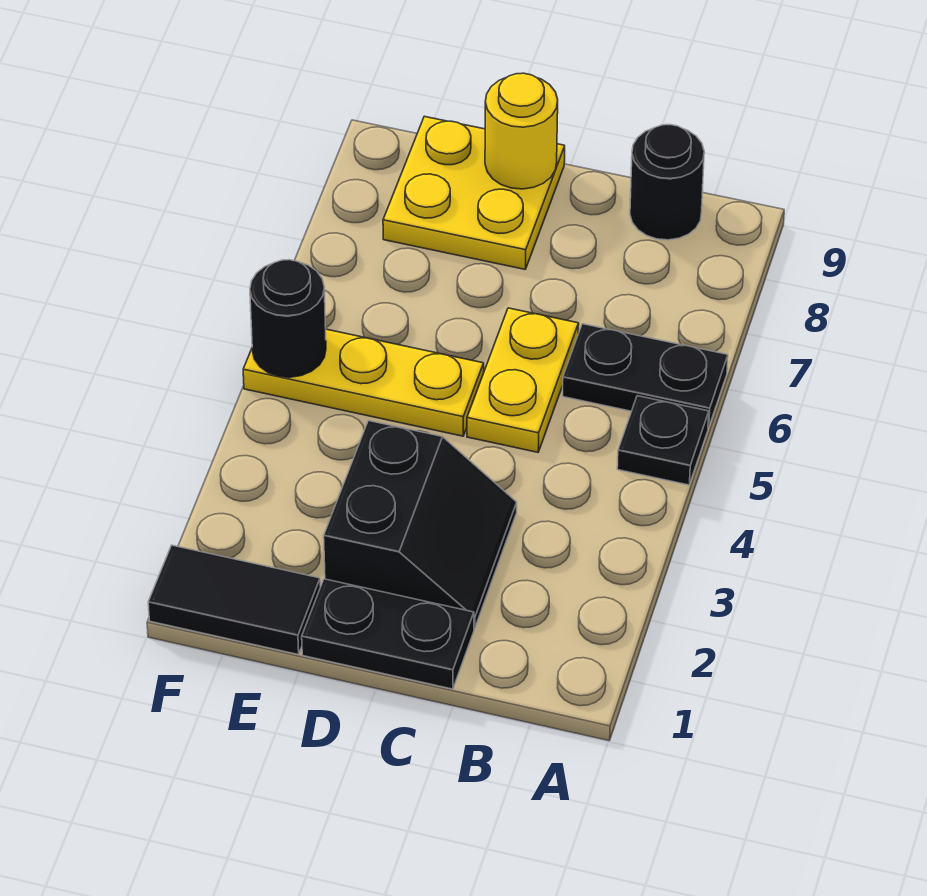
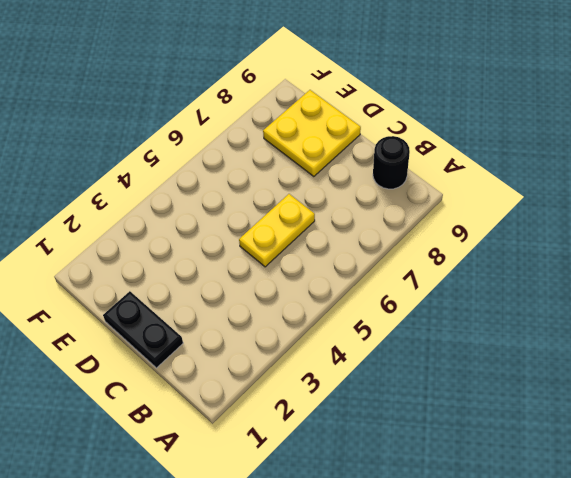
none -> black 1x1 plate [617,396,709,485]
none -> black 1x2 plate [563,324,728,428]

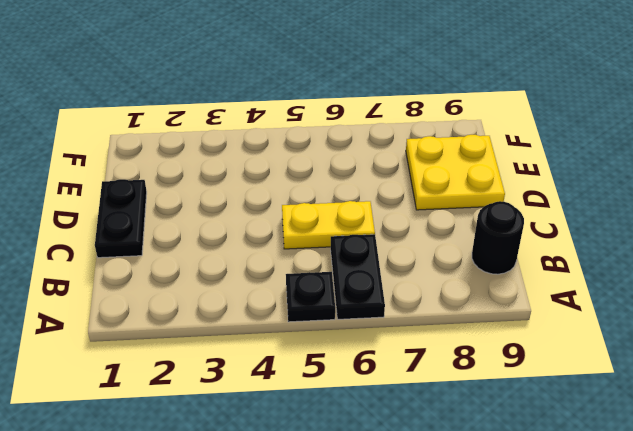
none -> black 2x2 slope [324,421,517,629]
none -> yellow 1x3 plate [243,329,484,436]

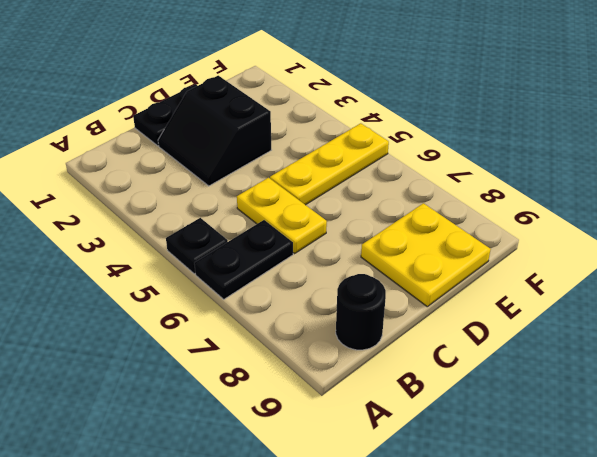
none -> black 1x2 tile [148,545,320,655]
none -> yellow 1x1 round brick [485,73,558,189]

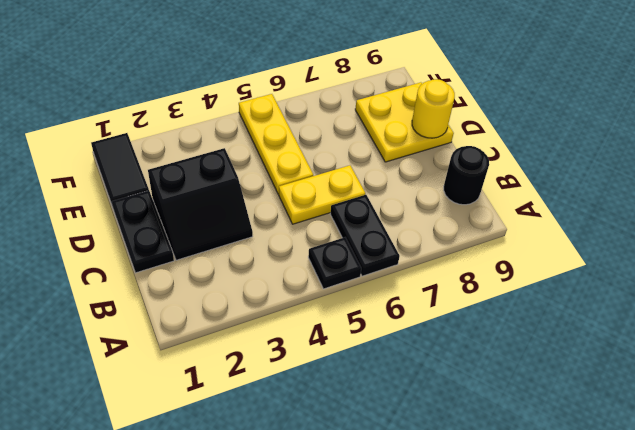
none -> black 1x1 round brick [250,260,326,377]

